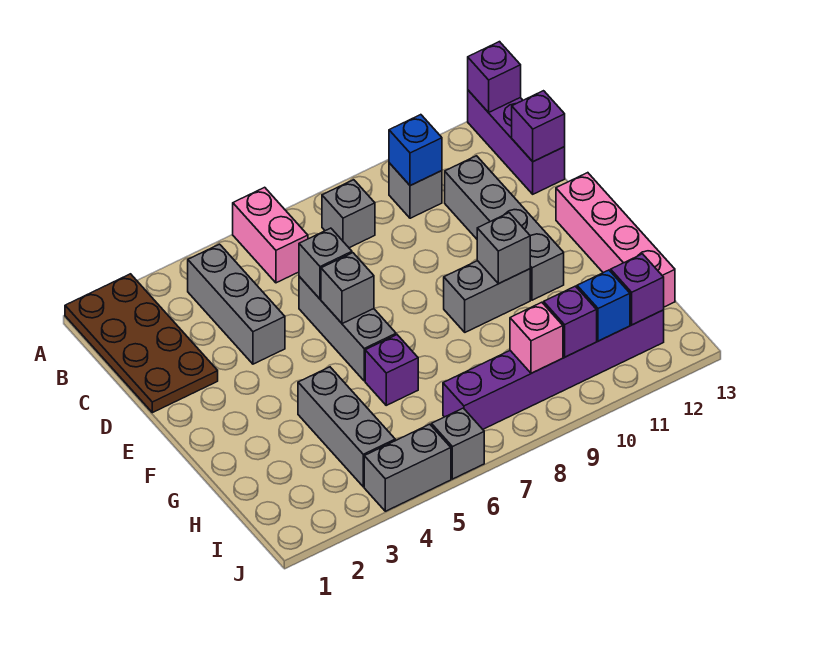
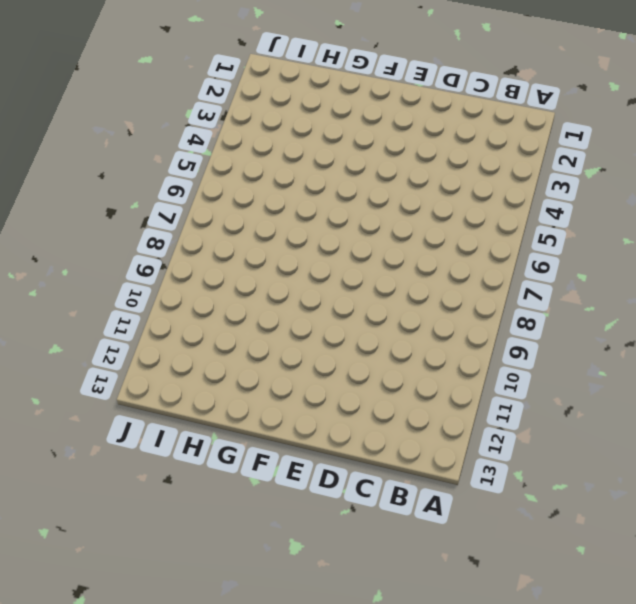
none -> brown 2x4 plate [65,274,218,413]
none -> pink 1x2 brick [233,187,308,283]
none -> purple 1x3 brick [468,90,565,194]

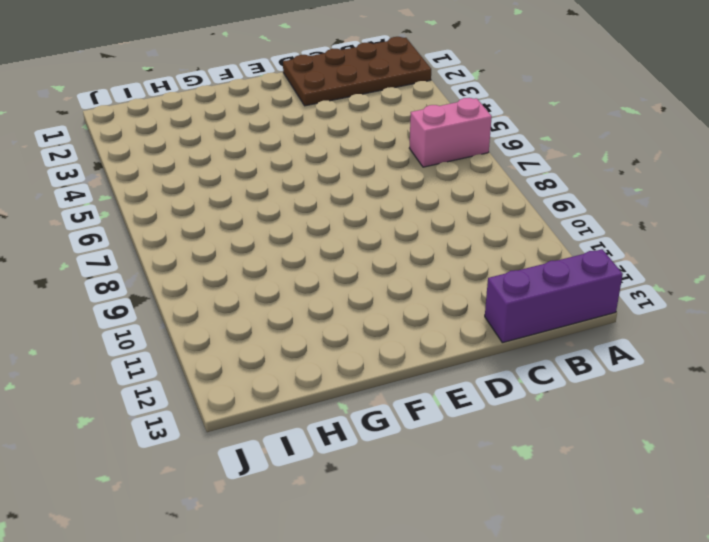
none -> grey 1x3 brick [188,244,285,364]
none -> grey 1x1 brick [322,180,375,248]
none -> grey 1x1 brick [389,163,442,218]

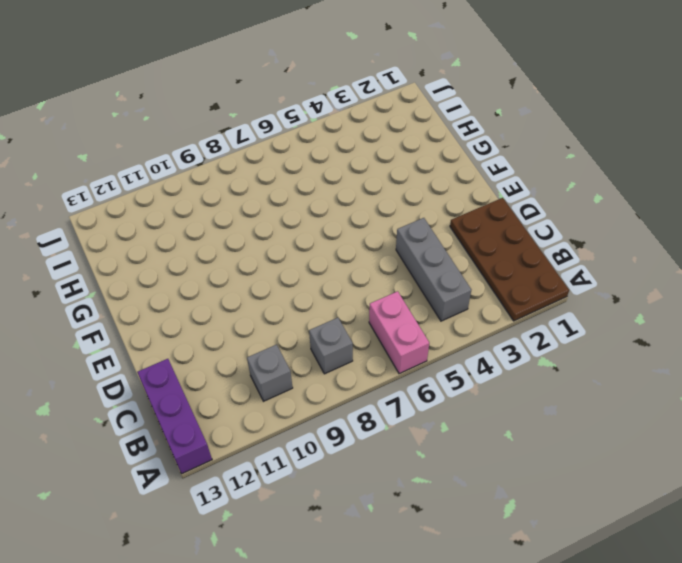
none -> grey 1x4 brick [445,156,564,300]
none -> grey 1x3 brick [299,277,396,381]
none -> pink 1x4 brick [556,173,675,307]

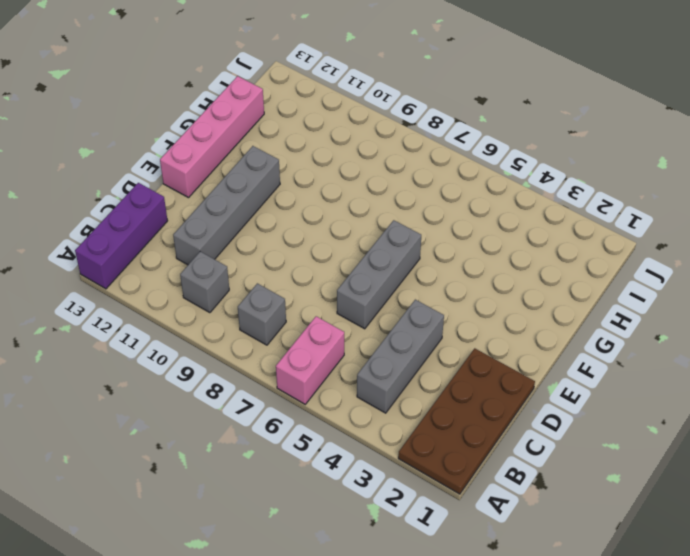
none -> grey 1x2 brick [444,261,530,332]
none -> grey 1x3 brick [298,367,395,487]
none -> purple 1x1 brick [365,335,418,405]

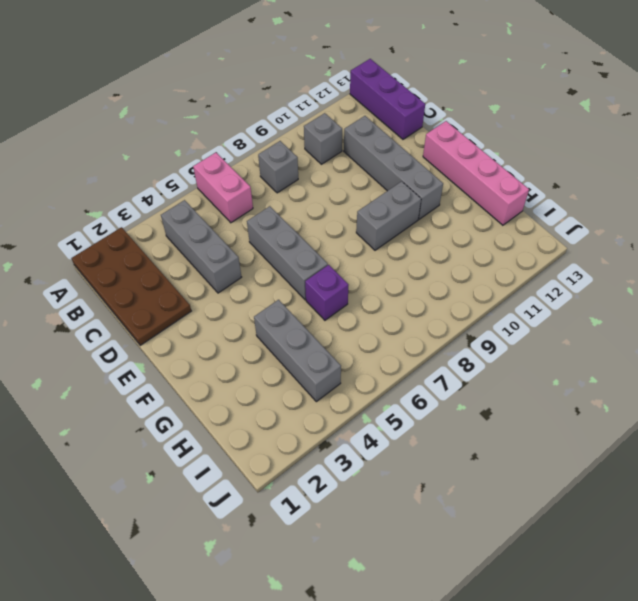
none -> purple 1x6 brick [443,310,664,429]
none -> grey 1x2 brick [364,424,451,511]
none -> grey 1x1 brick [431,408,484,479]

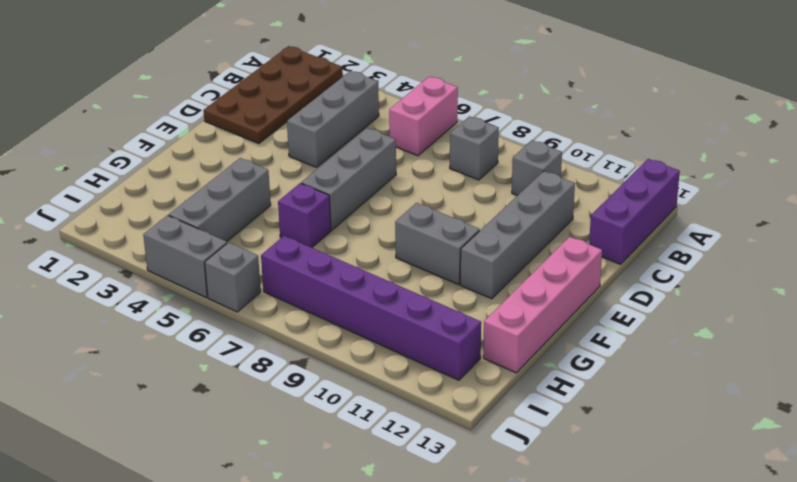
none -> purple 1x1 brick [468,42,521,113]
none -> blue 1x1 brick [389,115,442,186]
none -> purple 1x1 brick [512,91,565,162]

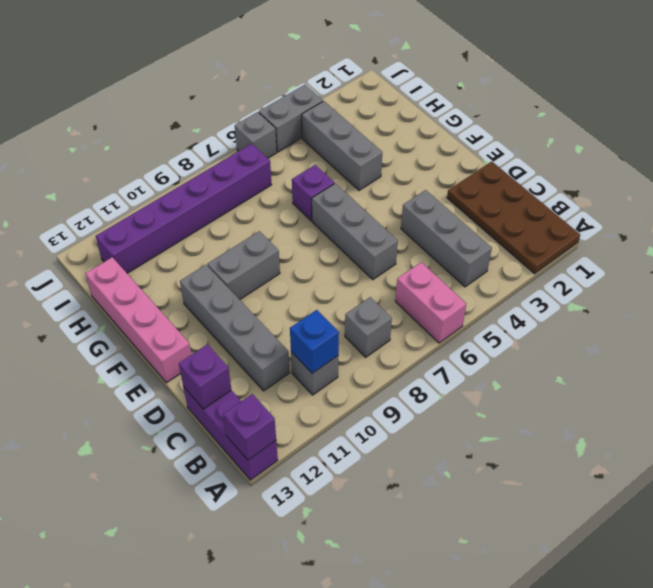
none -> grey 1x1 brick [299,228,352,299]
none -> grey 1x1 brick [321,253,374,324]
none -> grey 1x1 brick [477,213,530,284]

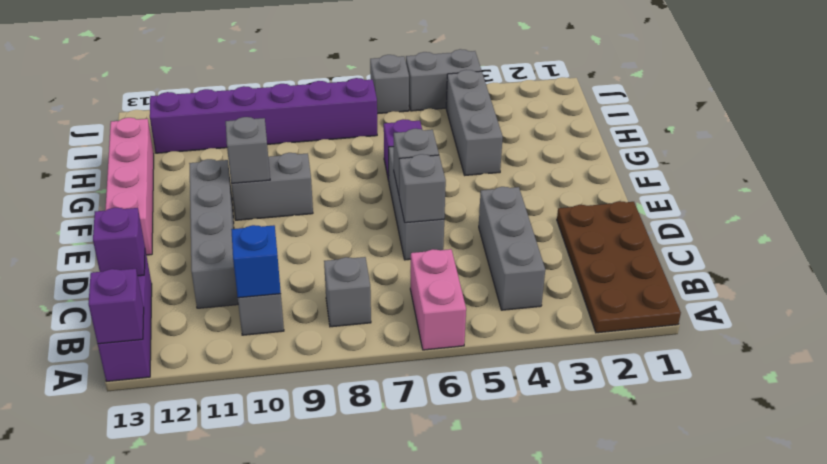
none -> pink 1x1 brick [510,302,563,373]
none -> purple 1x1 brick [544,286,597,357]
none -> blue 1x1 brick [577,270,630,341]

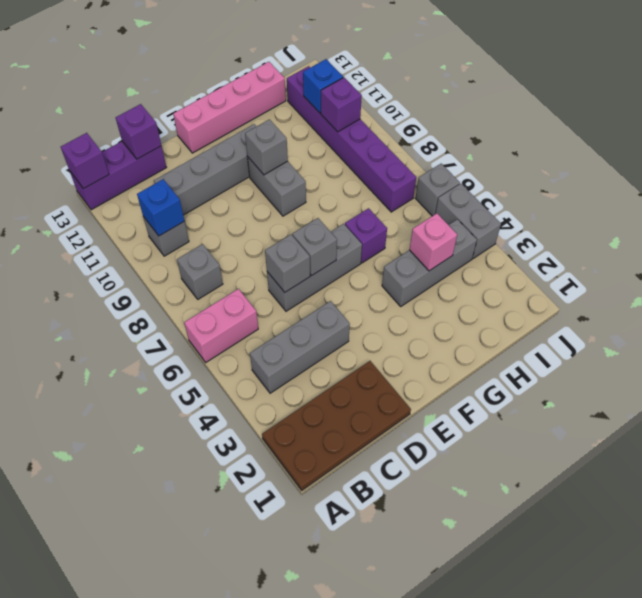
pink 1x1 brick [409,214,457,271] -> pink 1x1 brick moved to [510,302,563,373]
none -> purple 1x1 brick [611,254,664,325]

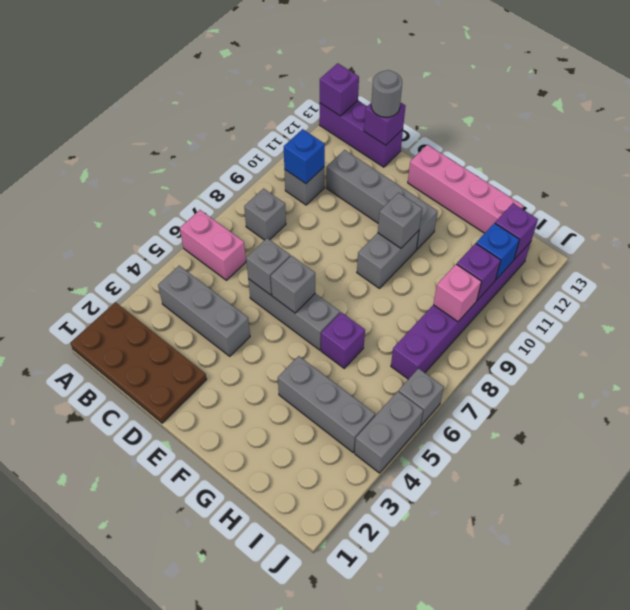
grey 1x1 round brick [371,70,402,117] -> none

